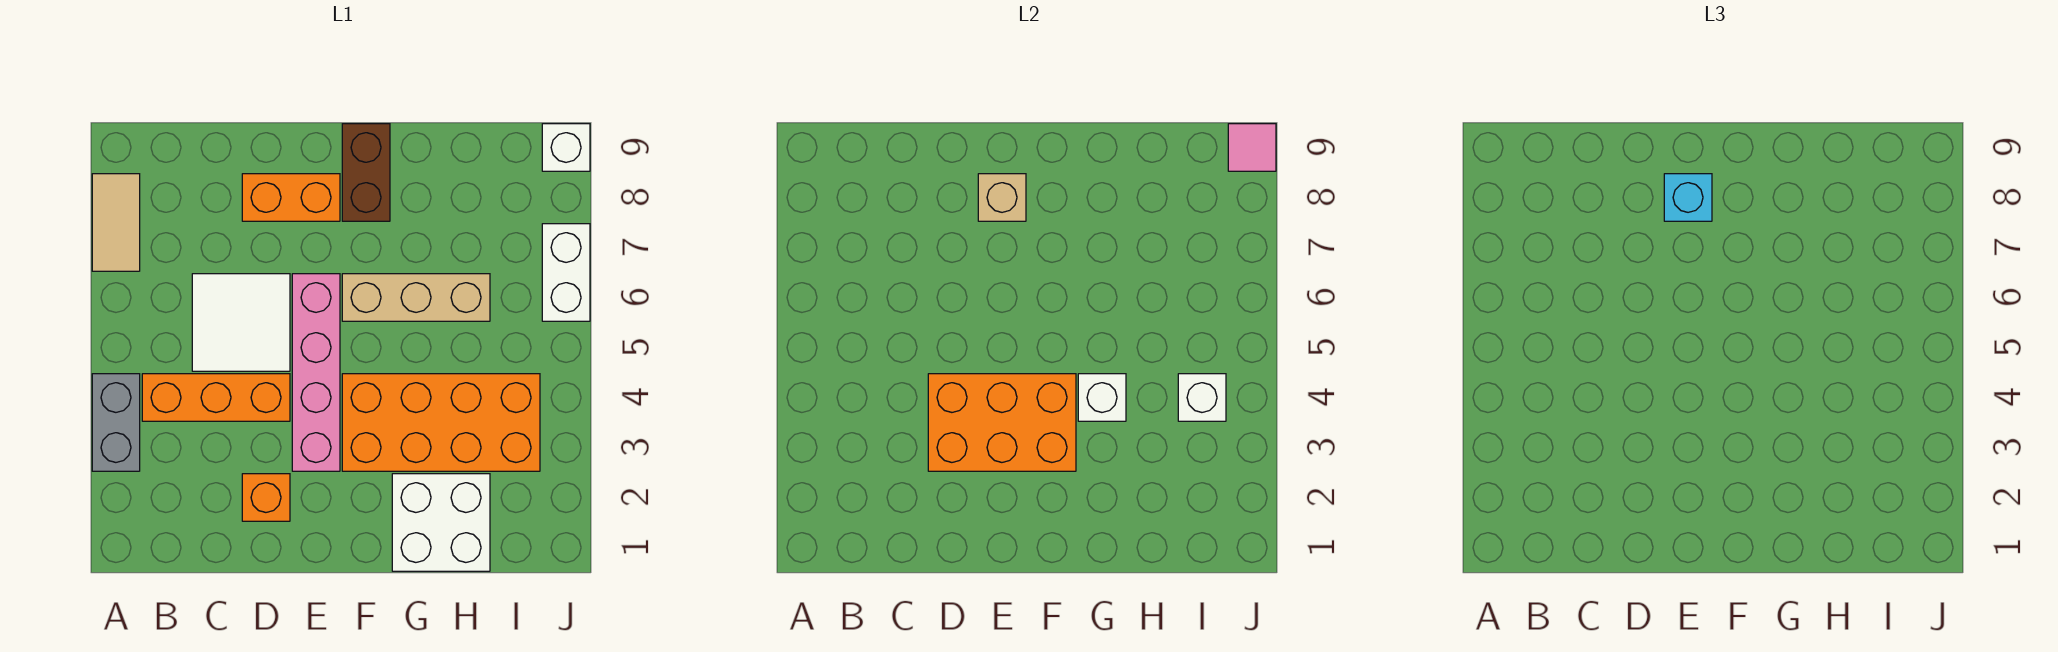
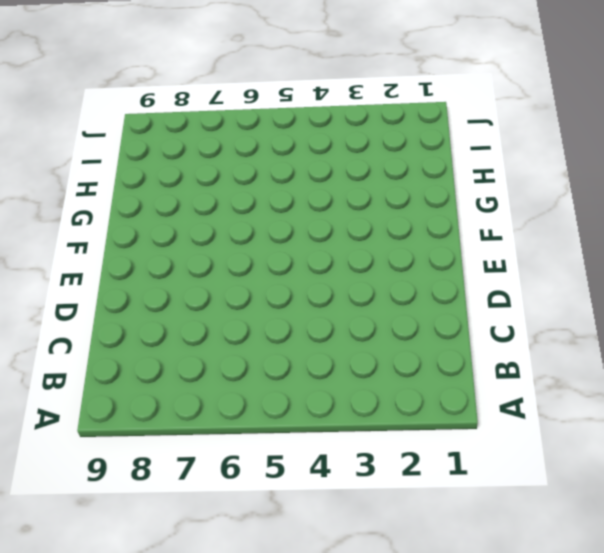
none -> grey 1x2 brick [92,374,140,471]
none -> tan 1x2 tile [92,174,140,271]
none -> orange 1x3 brick [142,374,290,421]

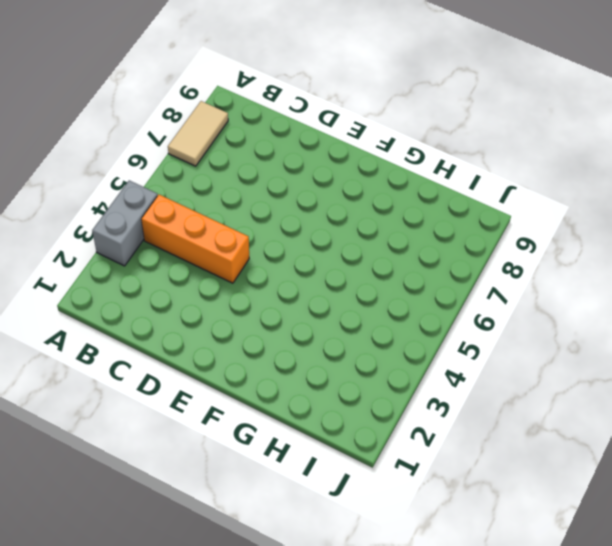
none -> white 2x2 tile [192,274,290,371]
none -> orange 1x1 brick [242,474,290,521]
none -> orange 1x2 brick [242,174,340,221]

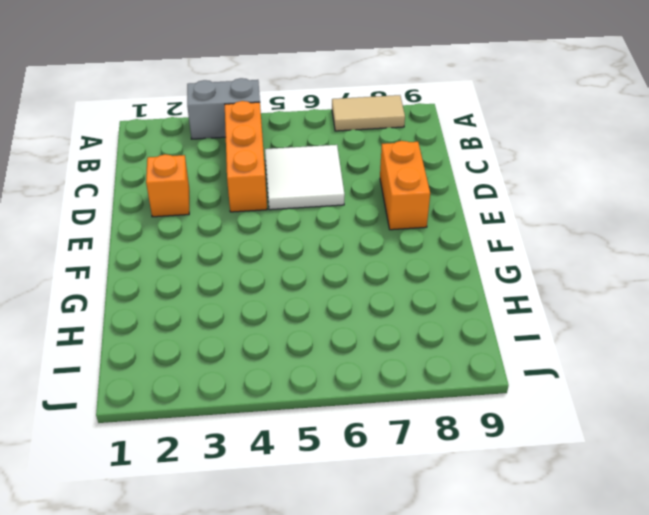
none -> pink 1x4 brick [292,274,340,471]
none -> orange 2x4 brick [342,374,540,471]
none -> tan 1x3 brick [342,274,490,321]

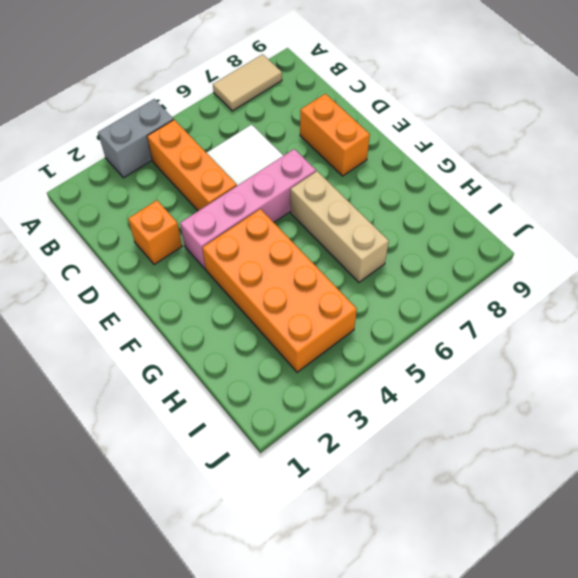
none -> brown 1x2 brick [342,124,390,221]
none -> white 2x2 brick [392,474,490,571]
none -> white 1x2 brick [542,224,590,321]

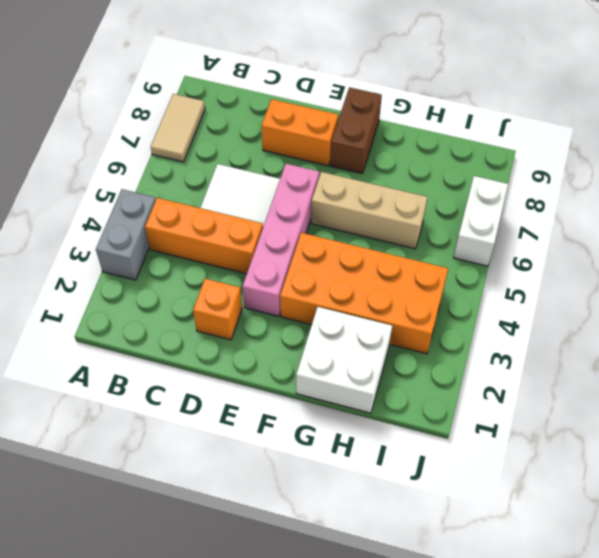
none -> white 1x1 brick [542,124,590,171]
none -> orange 2x3 brick [928,374,1076,471]
none -> tan 1x1 brick [978,174,1026,221]

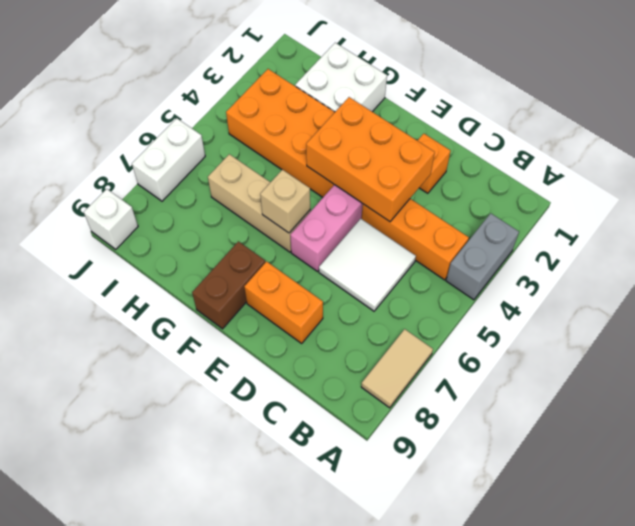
tan 1x1 brick [260,170,310,233] -> tan 1x1 brick moved to [978,174,1026,221]
none -> white 1x1 brick [1078,374,1126,421]
none -> white 1x1 brick [1178,374,1226,421]
none -> pink 1x1 tile [1228,124,1276,171]

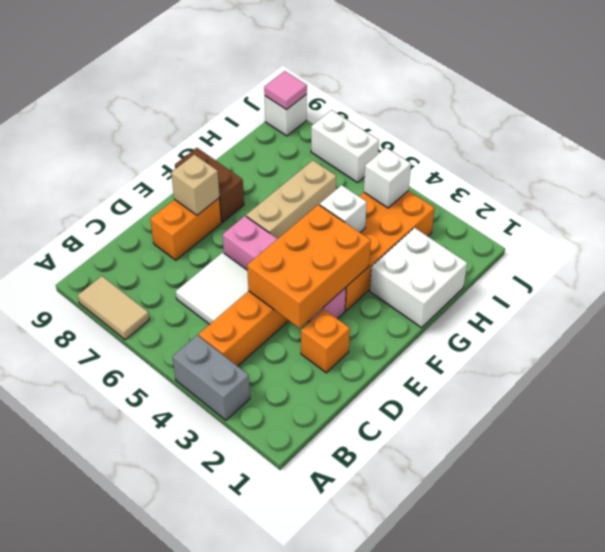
none -> cyan 1x1 brick [1664,174,1712,221]

